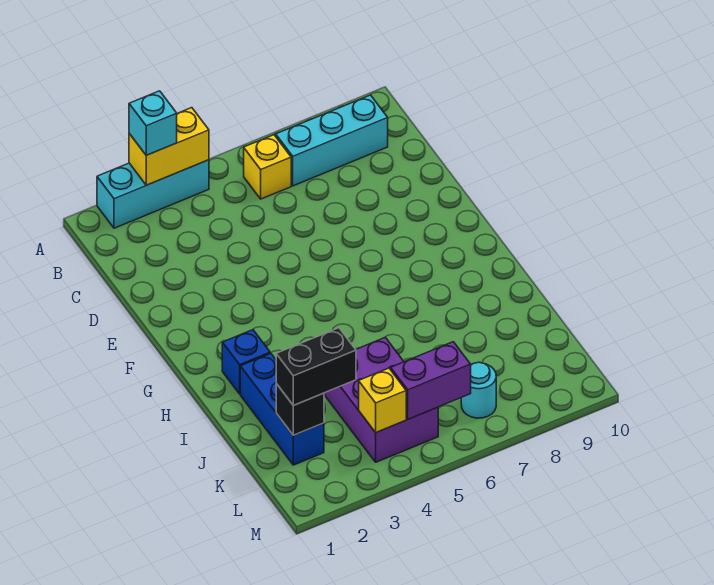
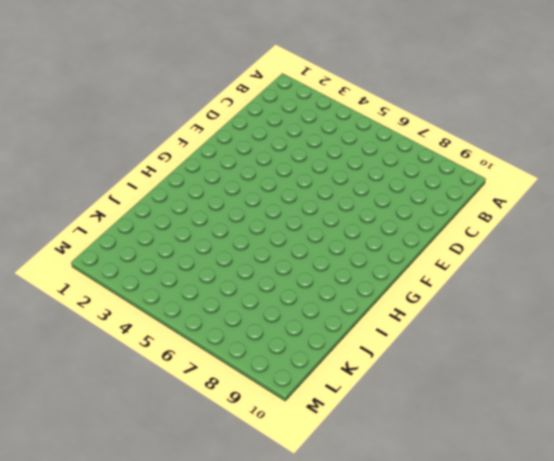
none -> cyan 1x3 brick [97,160,209,228]
none -> yellow 1x1 brick [244,135,291,199]
none -> cyan 1x3 brick [276,95,388,186]

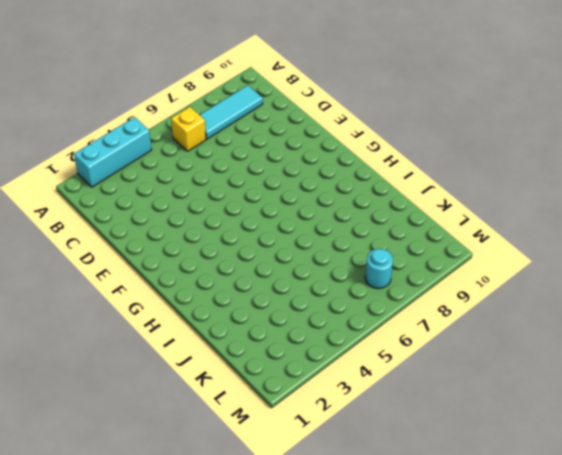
cyan 1x3 tile [200,85,263,139] -> cyan 1x3 brick [276,95,388,186]
none -> blue 1x1 brick [222,330,270,394]
none -> blue 1x3 brick [240,353,324,465]
none -> purple 2x3 brick [324,337,438,462]

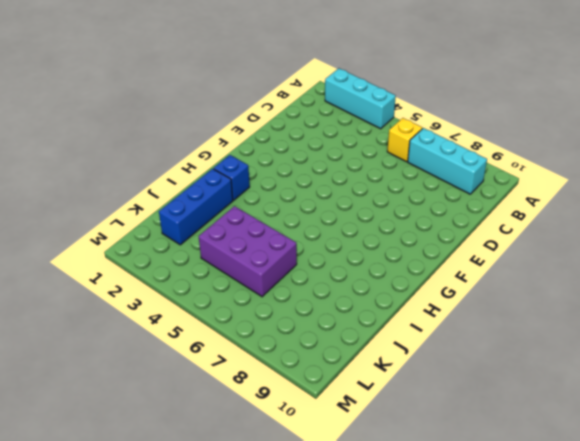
purple 2x3 brick [199,206,297,297] -> purple 2x3 brick turned to [324,337,438,462]
none -> cyan 1x1 round brick [461,362,496,418]
none -> yellow 1x2 brick [129,108,209,185]
none -> black 1x1 brick [276,384,324,435]

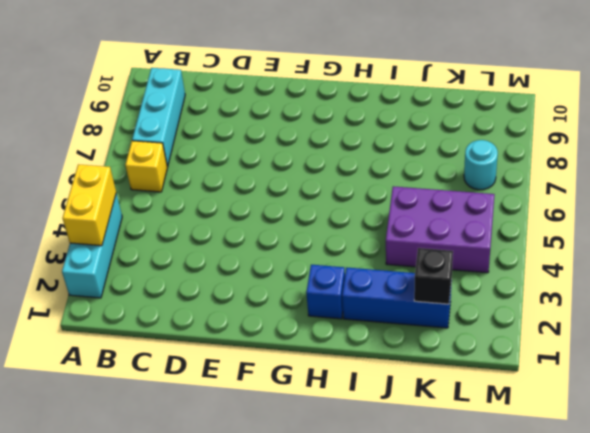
none -> yellow 1x1 brick [359,368,406,432]
none -> purple 1x2 brick [391,342,471,419]
none -> cyan 1x1 brick [129,91,177,155]

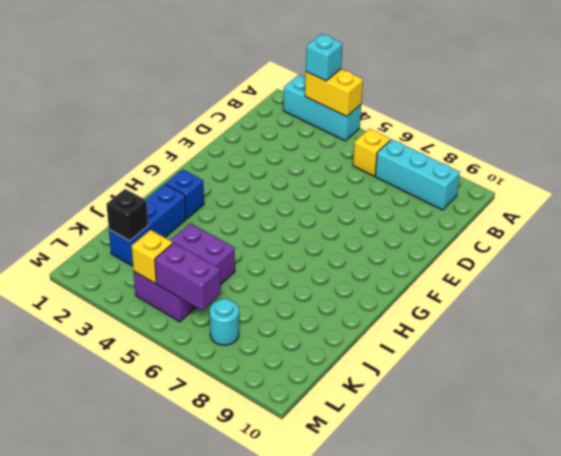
none -> black 1x2 brick [276,328,356,405]

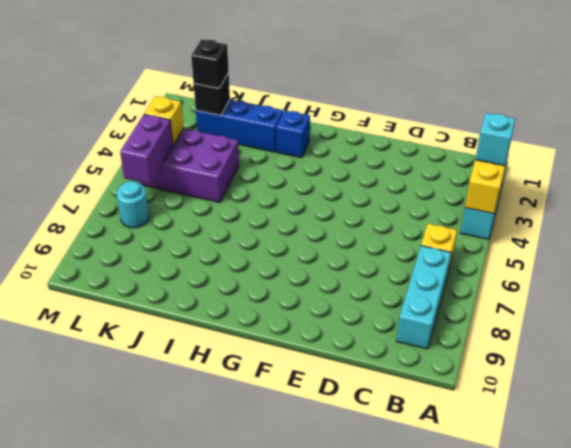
black 1x1 brick [191,40,229,88] -> black 1x2 brick [276,328,356,405]

